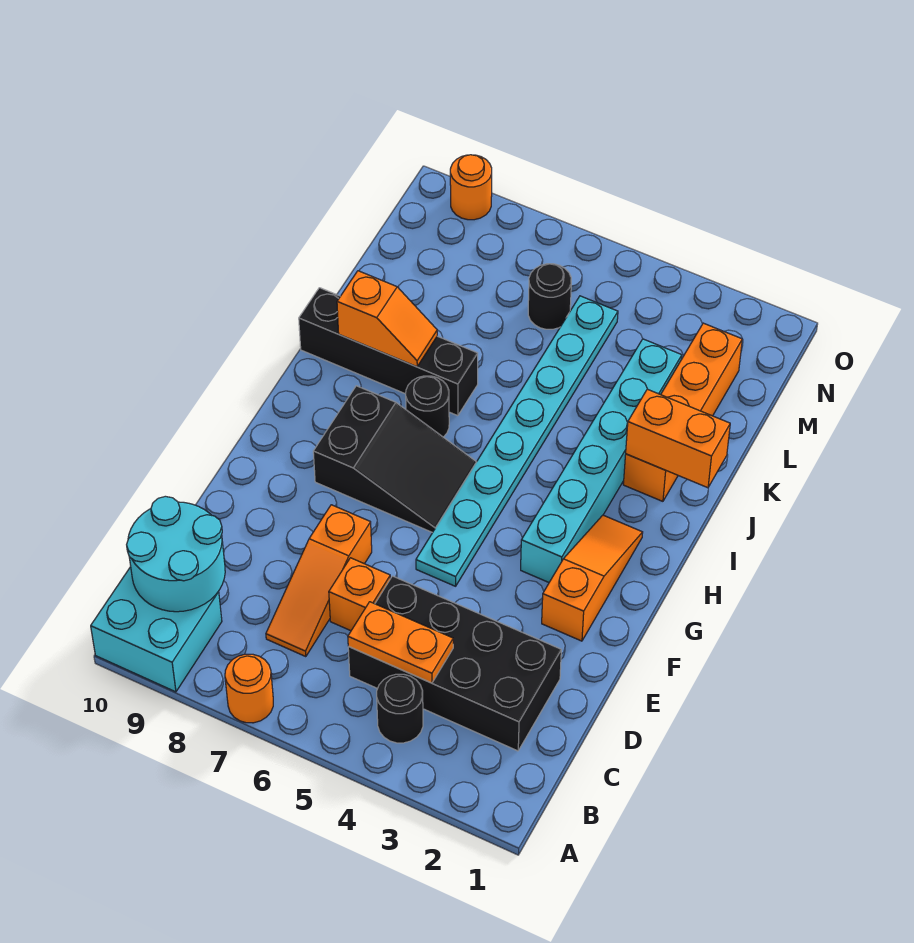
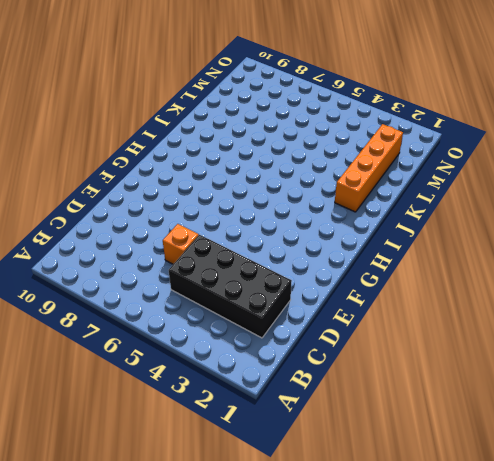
none -> orange 1x1 round brick [225,654,273,723]
none -> cyan 2x2 brick [91,567,222,692]
none -> black 1x1 round brick [377,674,423,743]

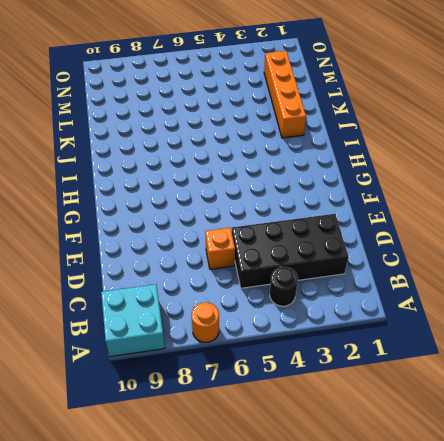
none -> orange 1x3 slope [266,505,372,657]
none -> orange 1x3 slope [542,515,643,641]
none -> cyan 1x8 plate [416,296,618,586]

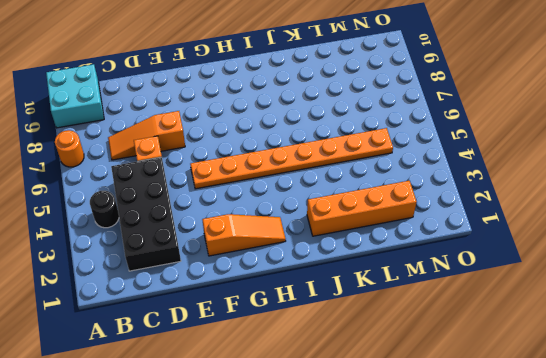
orange 1x8 plate [190,128,393,189] -> cyan 1x8 plate [416,296,618,586]
none -> cyan 1x6 brick [521,339,682,582]
none -> black 2x3 slope [313,386,476,533]
none -> black 1x1 round brick [406,376,449,437]

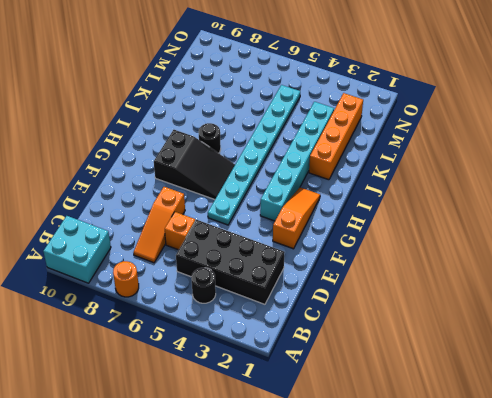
none -> black 1x4 brick [299,288,478,416]
none -> black 1x1 round brick [528,264,571,329]
none -> orange 1x1 round brick [450,155,492,220]

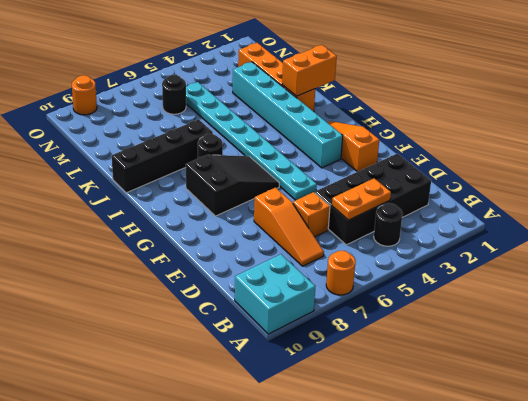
none -> cyan 2x2 round brick [127,496,225,612]
none -> orange 1x2 slope [337,271,437,367]

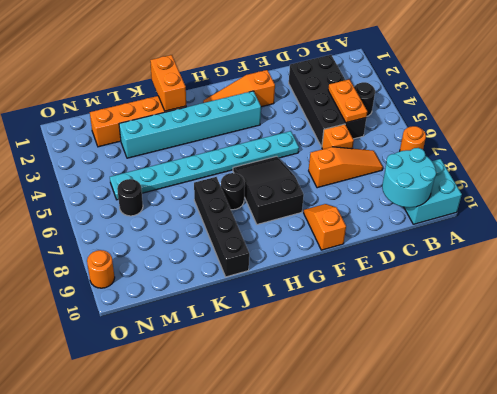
orange 1x2 slope [304,204,346,250] -> orange 1x2 slope moved to [337,271,437,367]

